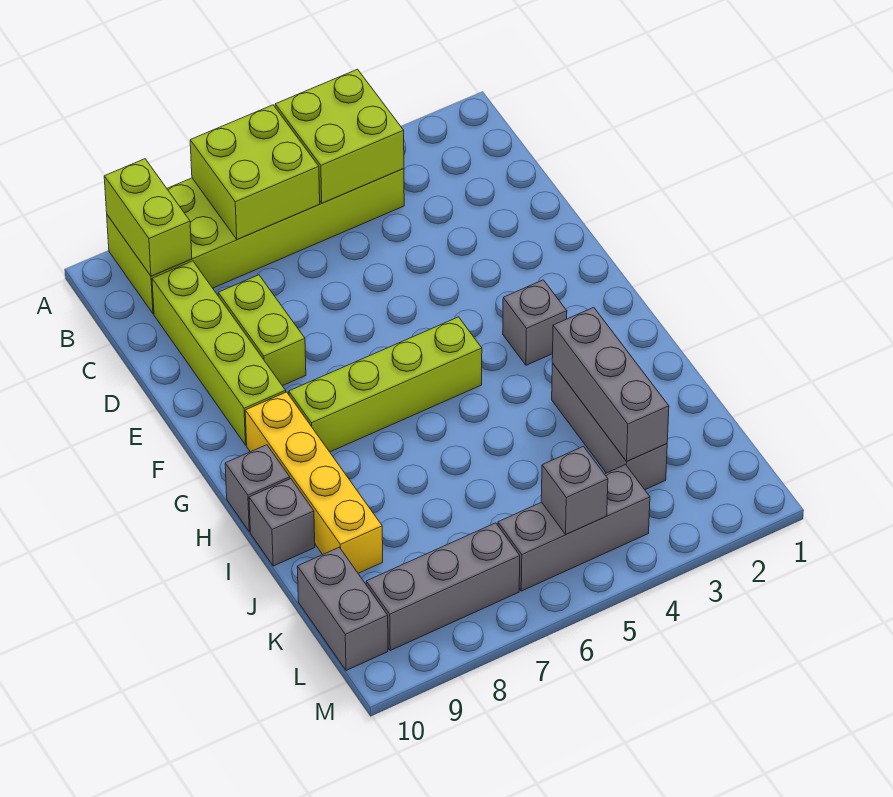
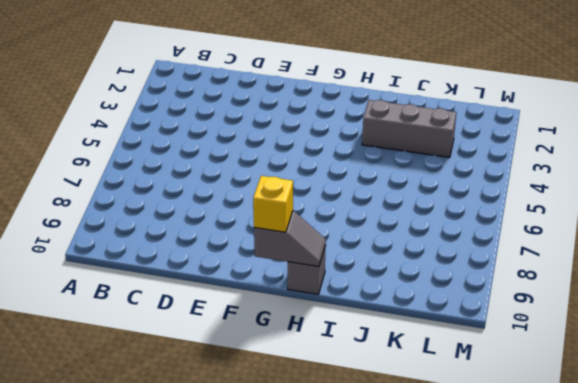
grey 1x2 slope [254,211,326,267] -> none
yellow 1x1 brick [253,176,293,232] -> none
none -> lime 2x6 brick [107,168,404,314]
none -> lime 1x4 brick [152,261,286,445]
none -> lime 1x2 brick [218,275,306,386]

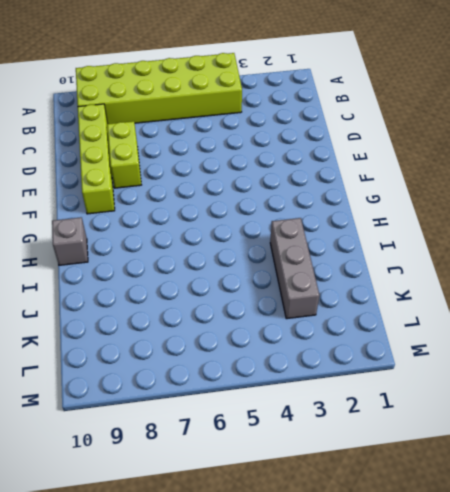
none -> grey 1x1 brick [503,280,567,365]
none -> lime 1x4 brick [289,317,482,452]
none -> yellow 1x4 brick [245,392,383,573]

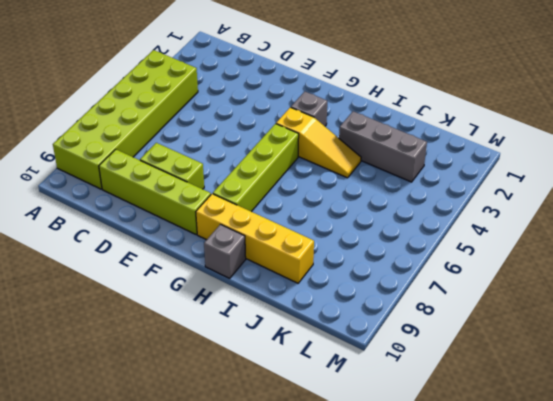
yellow 1x3 slope [276,107,361,178] -> none
none -> grey 1x1 brick [249,479,315,566]
none -> grey 1x2 brick [297,547,388,671]
none -> grey 1x3 brick [498,465,650,591]

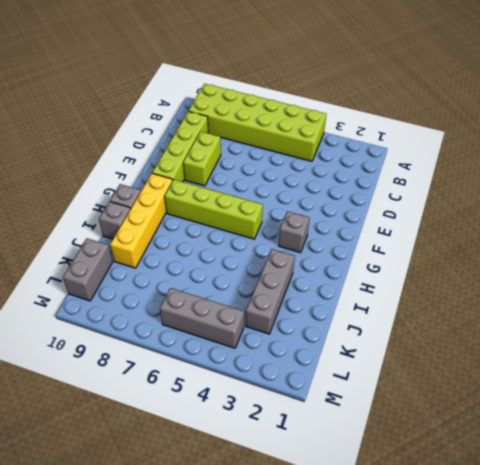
none -> grey 1x3 brick [366,523,520,650]
none -> lime 2x2 brick [275,69,404,203]
none -> lime 2x2 brick [190,105,320,240]

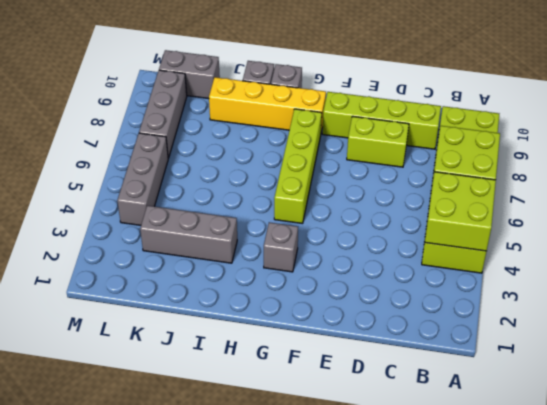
none -> lime 1x2 brick [104,159,192,276]
none -> grey 1x3 brick [552,307,669,461]
none -> grey 1x1 brick [541,446,608,534]

